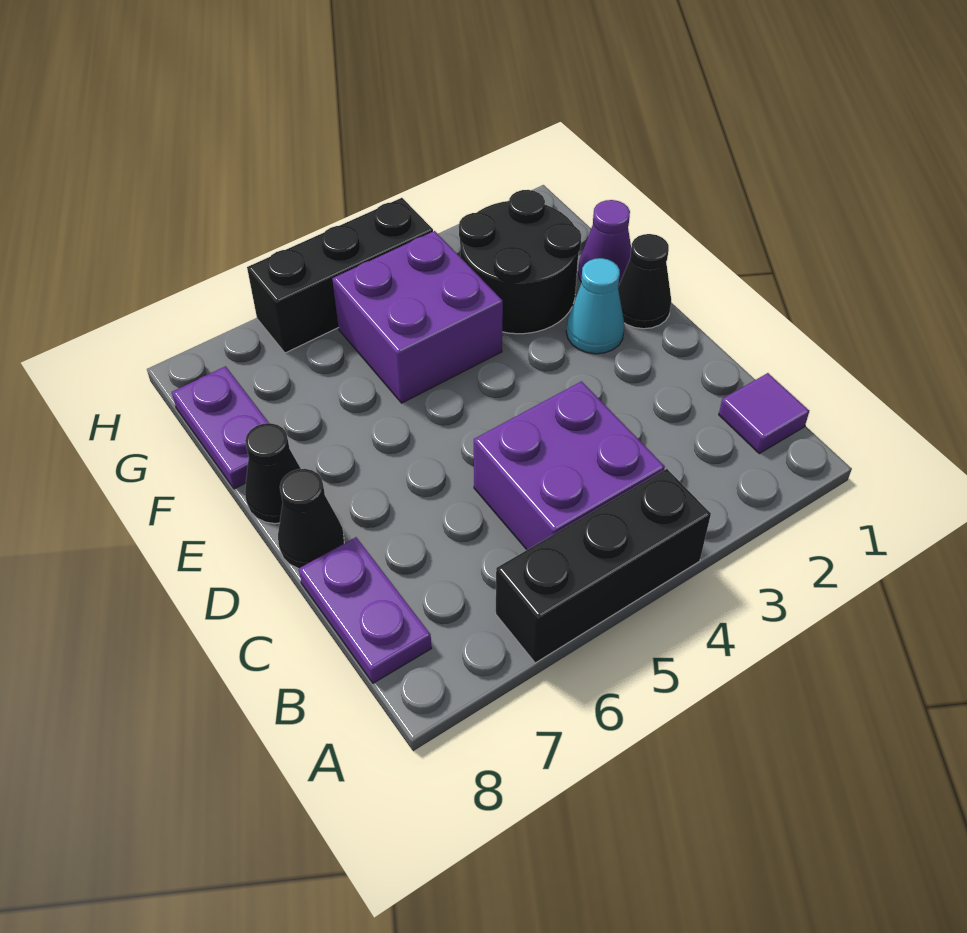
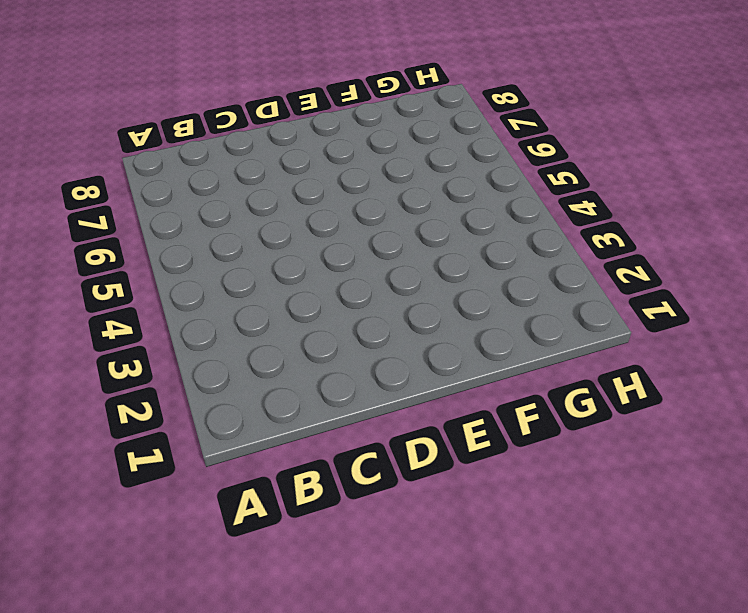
none -> black 1x3 brick [496,469,711,663]
none -> purple 1x1 tile [719,373,809,453]
none -> purple 2x2 brick [474,381,665,550]

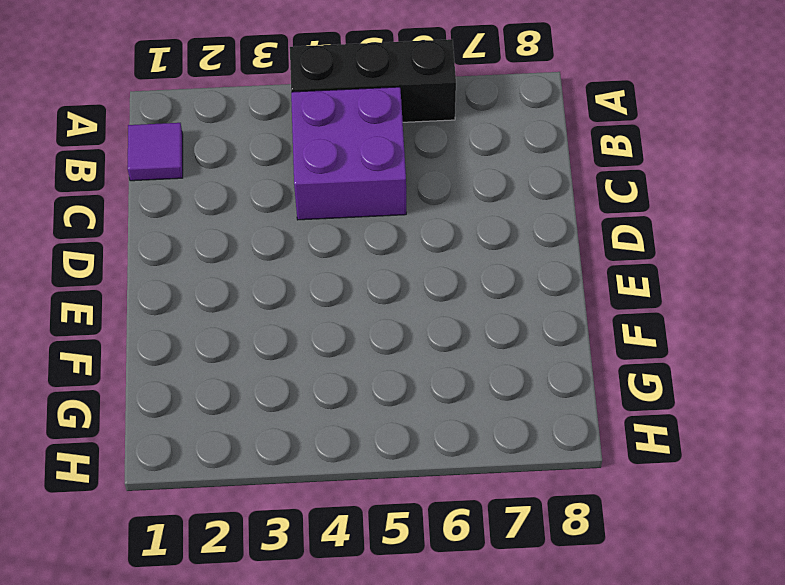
none -> purple 1x2 plate [299,537,431,683]
none -> black 1x1 cone [278,469,344,569]
none -> black 1x1 cone [618,234,671,329]

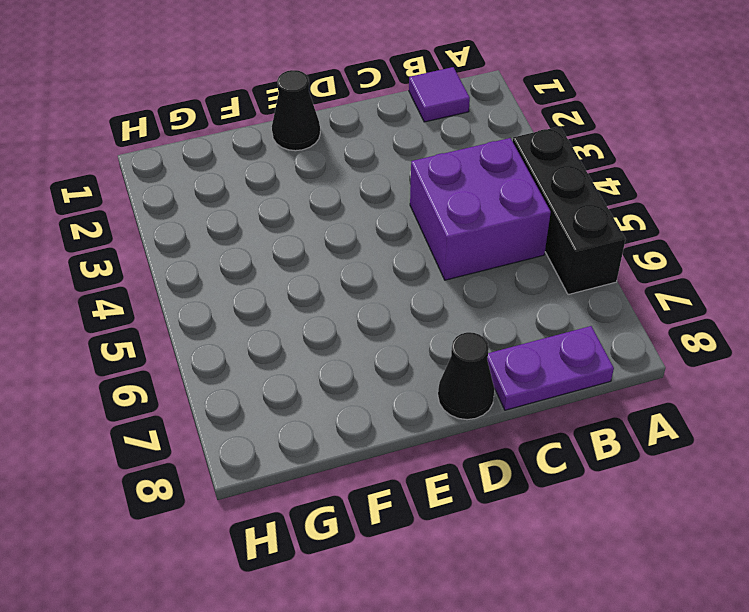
none -> cyan 1x1 cone [566,258,625,354]
none -> black 1x1 cone [245,423,301,524]
none -> purple 1x1 cone [578,200,631,286]

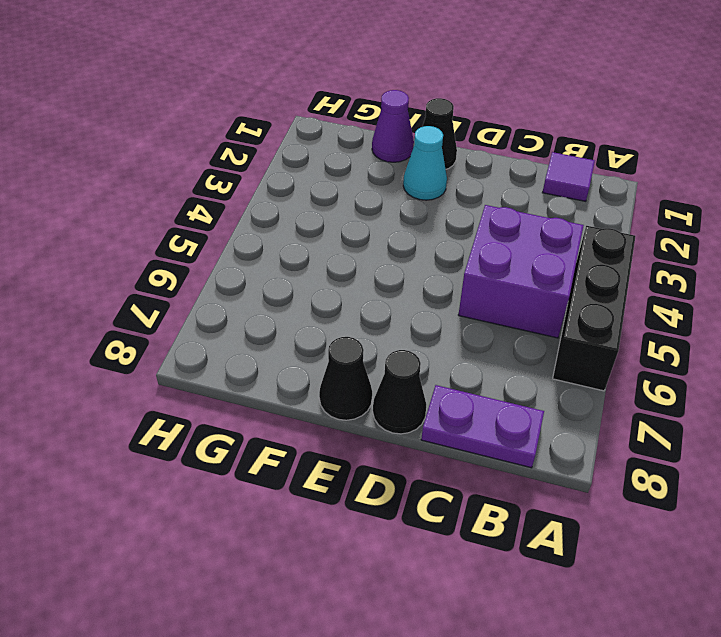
none -> black 2x2 round brick [459,190,581,334]
none -> purple 2x2 brick [332,231,503,403]
none -> purple 1x2 plate [172,366,269,489]

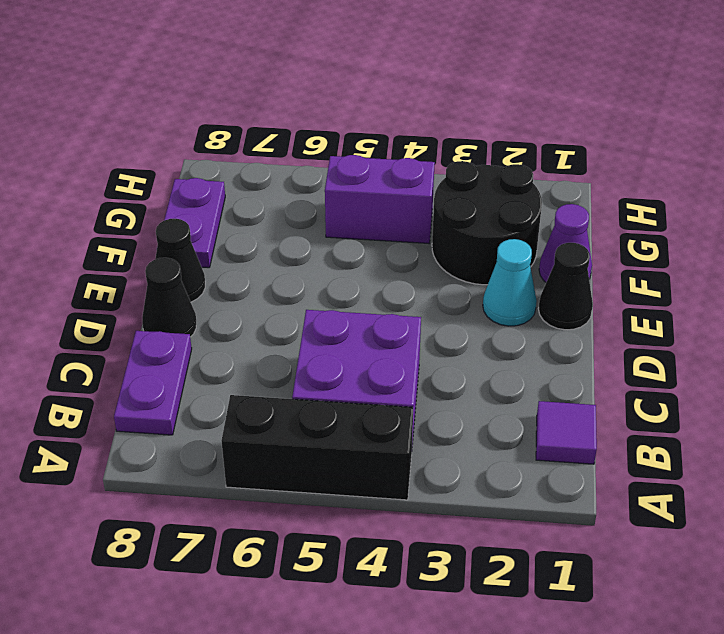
purple 1x2 brick [325,155,435,243] -> purple 2x2 brick [332,231,503,403]
none -> black 1x3 brick [247,198,433,353]

